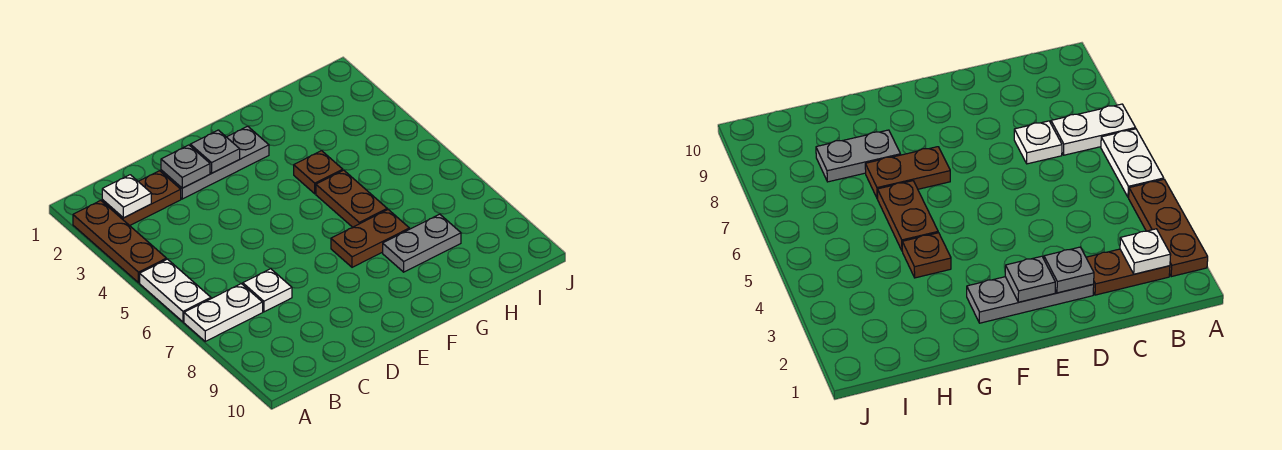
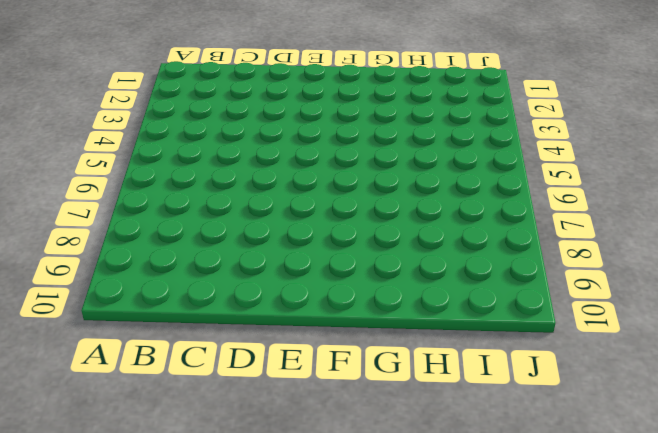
none -> brown 1x3 plate [73,200,166,283]
none -> white 1x2 plate [140,259,211,322]
none -> white 1x2 plate [184,284,263,341]

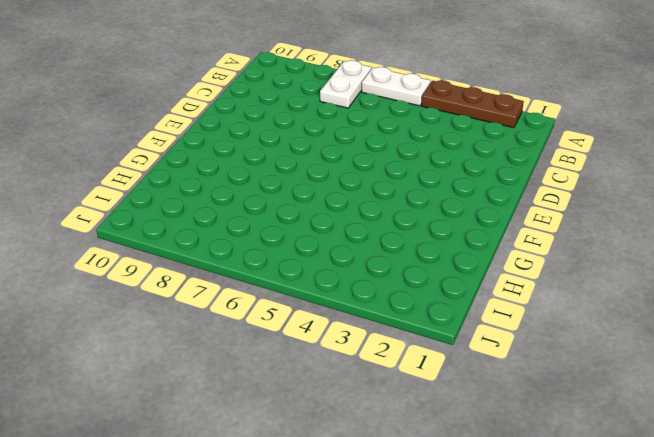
none -> brown 1x2 plate [102,171,181,226]
none -> white 1x1 plate [243,269,292,312]
none -> grey 1x3 plate [161,126,269,199]

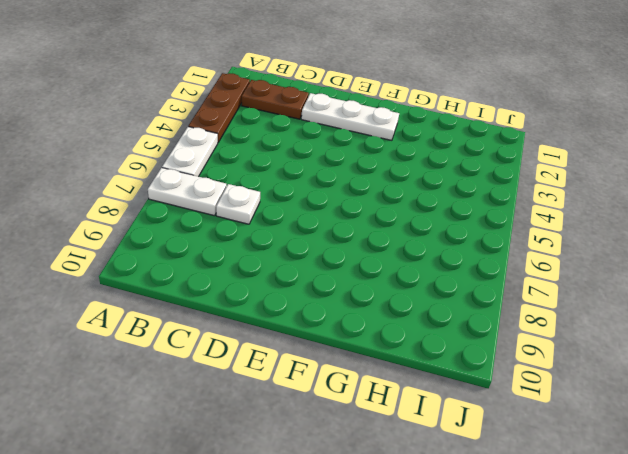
white 1x3 plate [301,93,399,140] -> grey 1x3 plate [161,126,269,199]
none -> brown 1x2 plate [331,210,409,267]
none -> brown 1x1 plate [294,151,343,194]
none -> brown 1x2 plate [316,170,387,227]

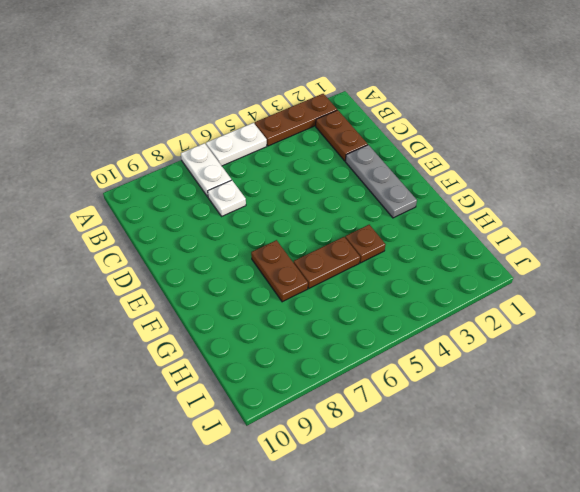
none -> grey 1x2 plate [383,214,461,272]
none -> white 1x1 plate [102,175,151,218]
none -> grey 1x1 plate [161,145,210,188]

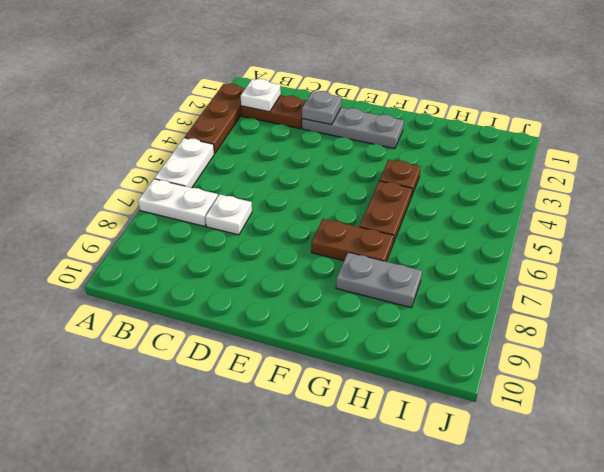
none -> grey 1x1 plate [190,130,240,173]

